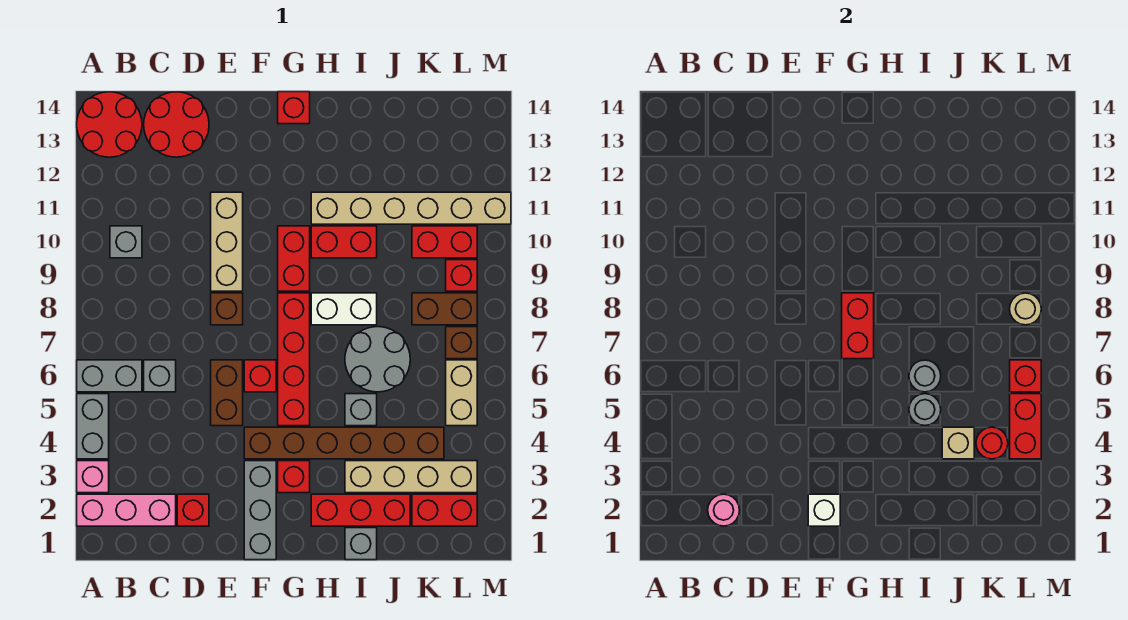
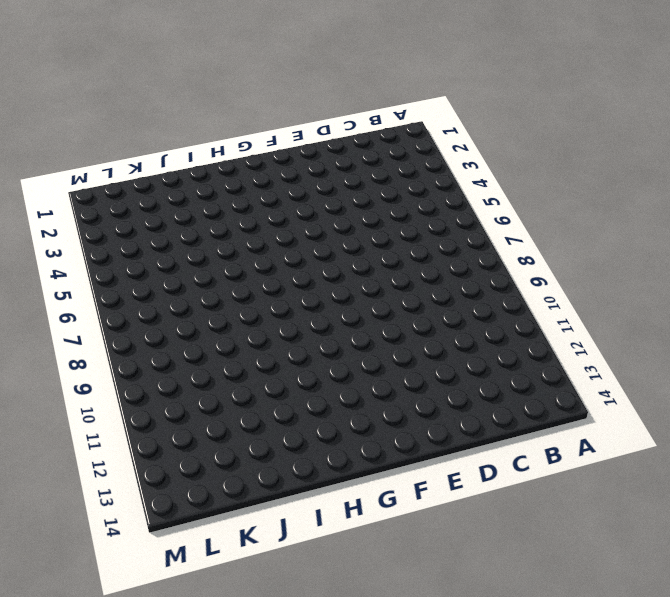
none -> pink 1x3 brick [77,494,176,526]
none -> pink 1x1 brick [77,461,109,493]
none -> grey 1x2 brick [77,394,109,459]
none -> grey 1x2 brick [77,360,142,392]

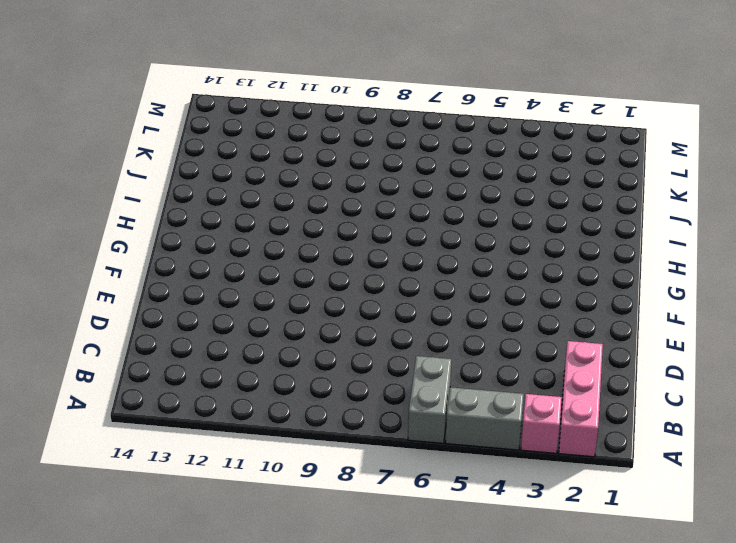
none -> red 2x2 round brick [77,92,142,157]
none -> grey 1x1 brick [110,226,142,258]
none -> grey 1x1 brick [144,360,176,392]
none -> red 2x2 round brick [144,92,209,157]

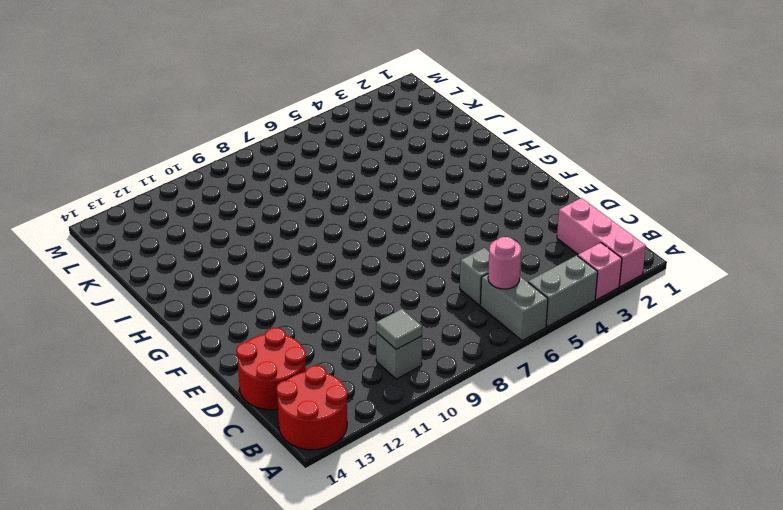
pink 1x1 round brick [488,237,521,289] -> pink 1x1 round brick moved to [708,494,740,526]
grey 1x1 tile [376,309,422,349] -> none
none -> red 1x1 brick [177,494,209,526]
none -> brown 1x2 brick [211,360,243,426]
none -> brown 1x1 brick [211,293,243,325]
none -> tan 1x3 brick [211,192,243,291]

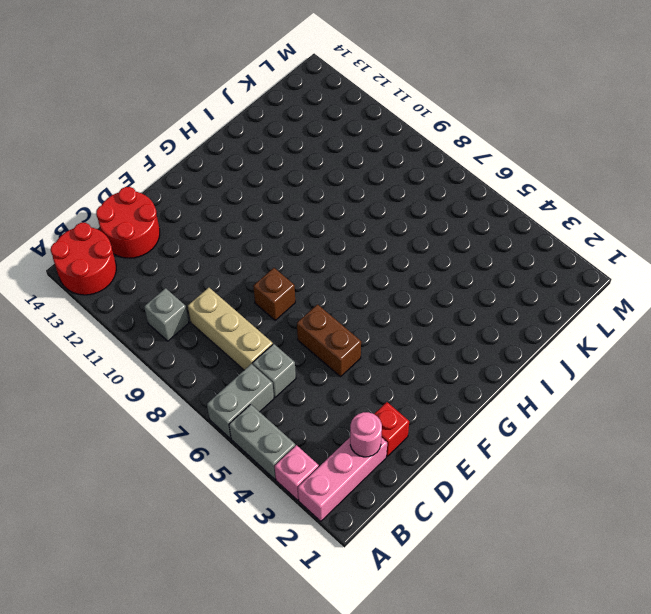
tan 1x3 brick [188,288,273,370] -> tan 1x3 brick moved to [211,192,243,291]
none -> grey 1x3 brick [244,461,276,560]
none -> brown 1x6 brick [244,427,444,459]
none -> red 1x1 brick [244,360,276,392]
none -> red 1x1 brick [278,461,310,493]

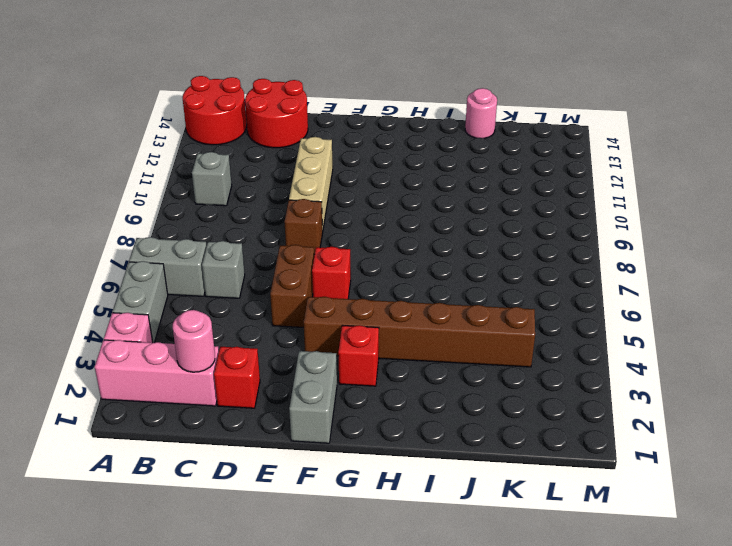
grey 1x2 brick [289,351,337,443] -> grey 1x3 brick [244,461,276,560]
pink 1x1 round brick [465,88,497,138] -> none
none -> red 1x4 brick [278,293,310,426]
none -> red 1x2 brick [278,226,310,291]
none -> red 1x1 brick [278,92,310,124]
none -> red 1x3 brick [311,494,410,526]

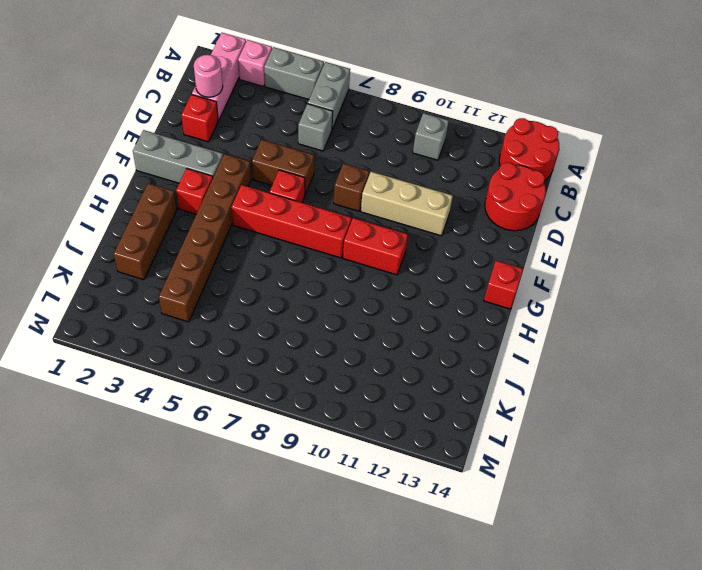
brown 1x3 brick [114,183,177,280] -> red 1x3 brick [311,494,410,526]
none -> white 1x2 brick [311,293,377,325]
none -> red 1x2 brick [311,226,377,258]
none -> tan 1x6 brick [311,192,511,224]
none -> grey 1x1 brick [345,528,377,560]

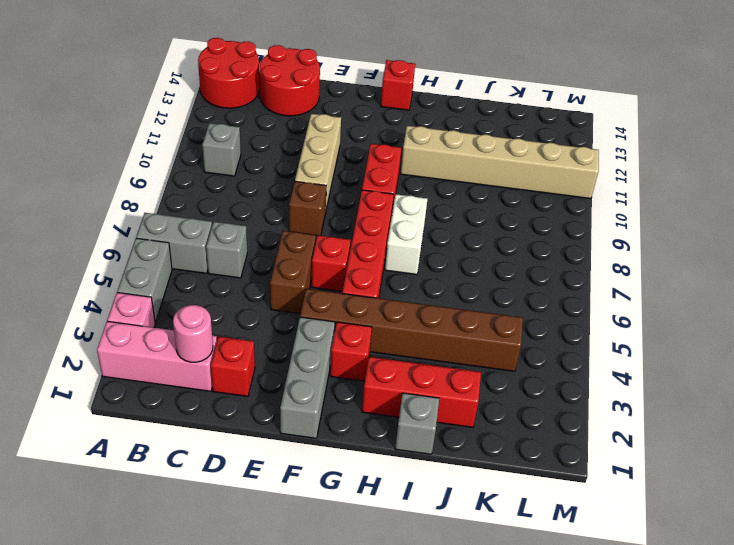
white 1x2 brick [385,194,427,275] -> white 1x2 brick turned to [311,293,377,325]
none -> red 1x2 brick [311,226,377,258]
none -> tan 1x4 brick [345,461,477,493]
none -> grey 1x1 brick [345,394,377,426]
none -> grey 2x2 round brick [345,327,410,392]

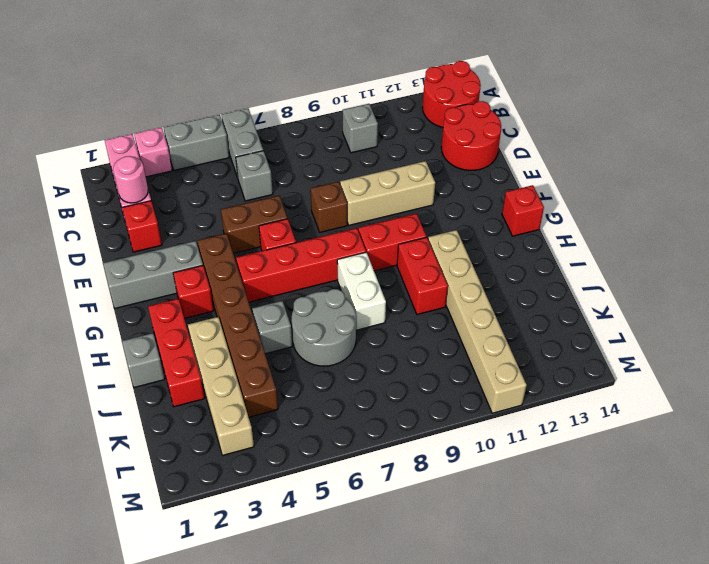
none -> red 1x2 brick [412,494,477,526]
none -> brown 1x2 brick [412,293,477,325]
none -> red 1x2 brick [412,226,477,258]
none -> tan 1x2 brick [446,360,477,426]

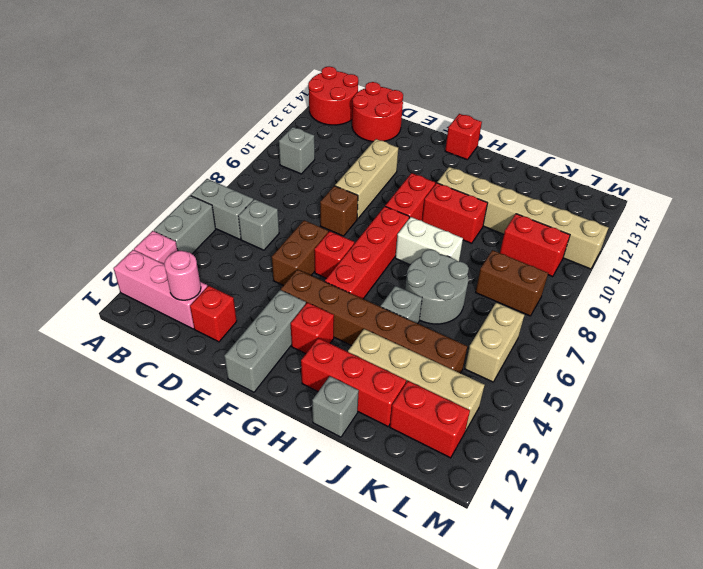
none -> brown 1x1 brick [446,327,477,359]
none -> red 1x1 brick [446,260,477,291]
none -> white 1x1 brick [808,494,840,526]
none -> red 1x2 brick [842,293,874,359]

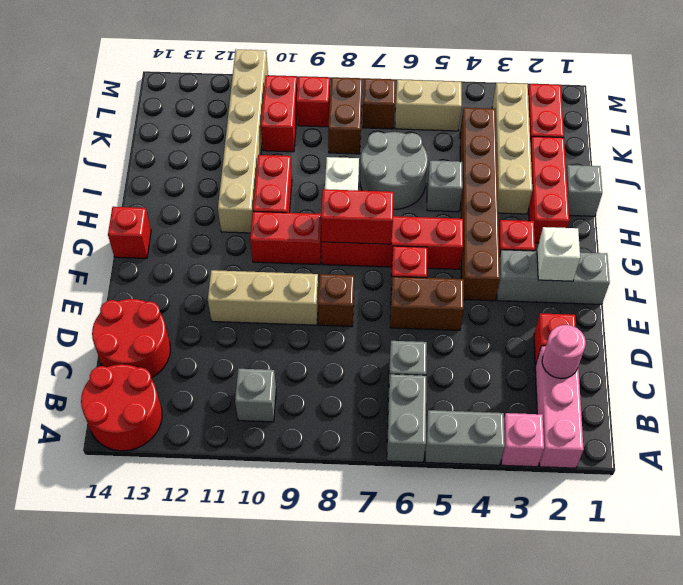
none -> grey 1x1 round brick [909,394,941,426]
none -> grey 1x1 round brick [909,360,941,392]
none -> tan 1x1 brick [942,427,974,459]
none -> red 1x1 round brick [976,427,1008,459]

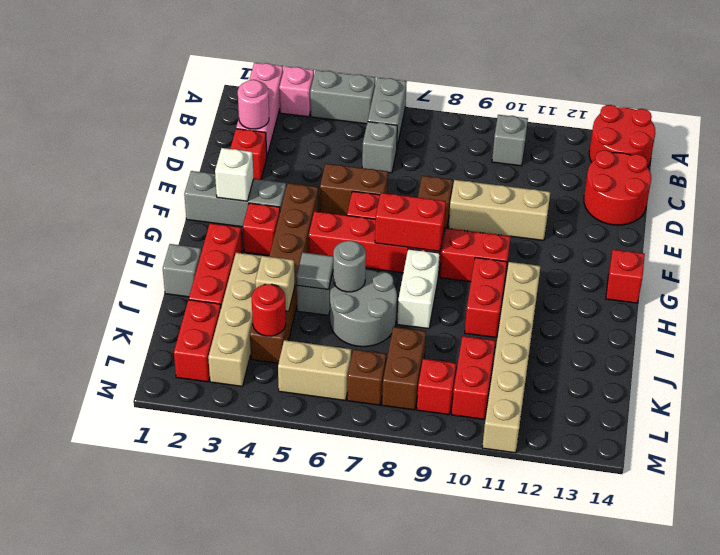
grey 1x1 tile [297,252,333,290] -> grey 1x1 round brick [909,394,941,426]
none -> red 1x2 brick [1010,394,1041,459]
none -> red 1x1 brick [1010,360,1041,392]
none -> tan 1x1 round brick [1010,293,1041,325]

